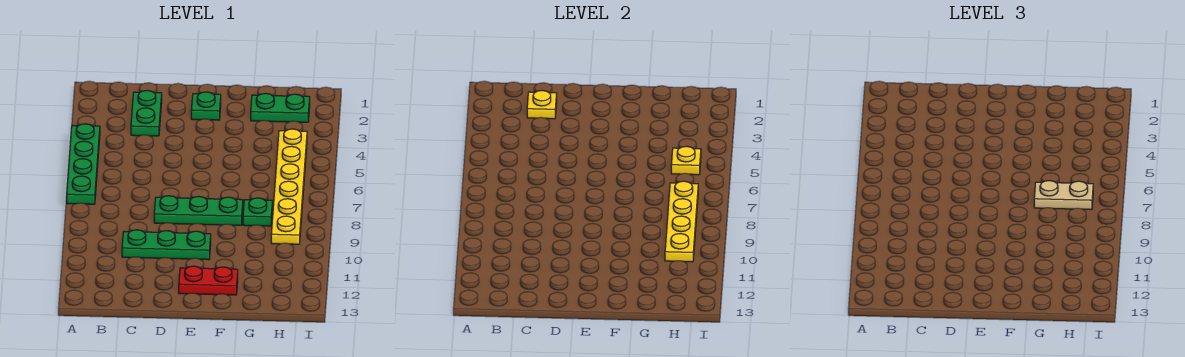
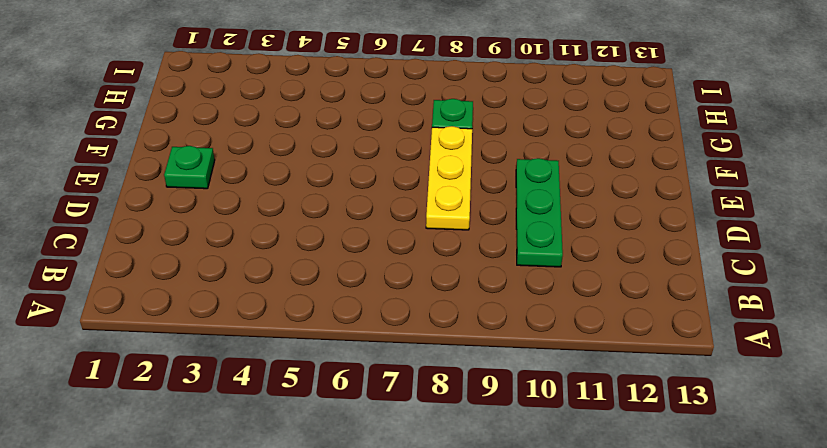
yellow 1x3 plate [426,126,472,230] -> green 1x3 plate [154,196,243,225]
none -> green 1x4 plate [67,124,100,204]
none -> green 1x2 plate [131,90,162,136]
none -> red 1x2 plate [179,266,238,295]

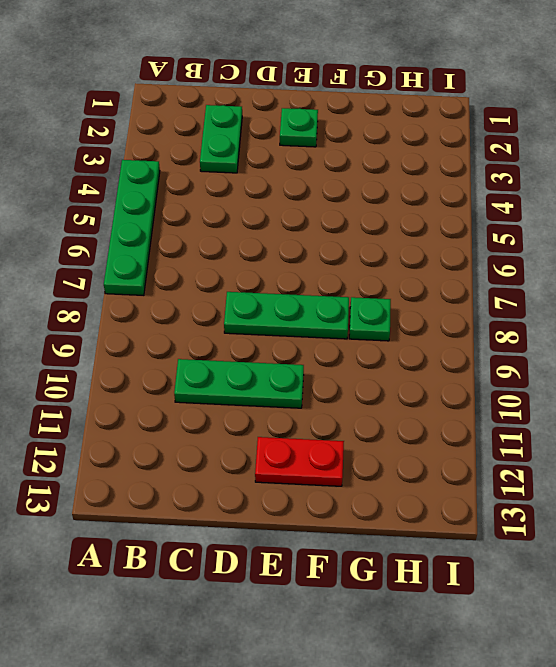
none -> green 1x2 plate [251,93,310,122]
none -> yellow 1x6 plate [271,129,307,244]
none -> yellow 1x1 plate [527,90,557,119]

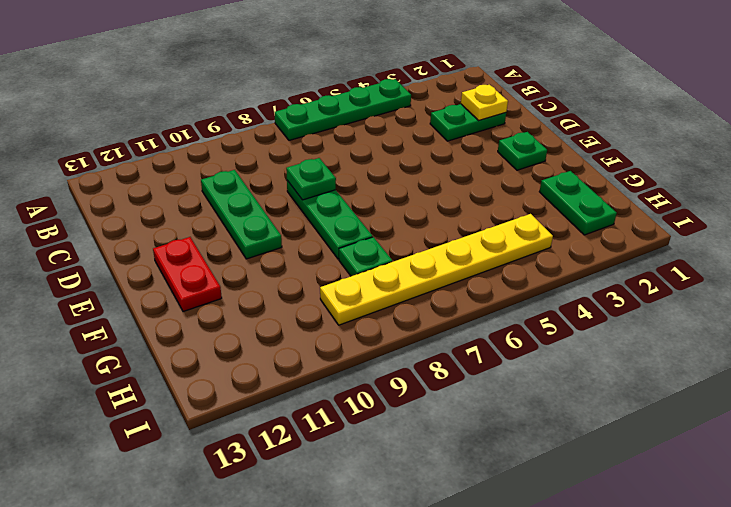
green 1x1 plate [286,158,336,200] -> none
none -> yellow 1x1 plate [671,146,701,175]
none -> yellow 1x4 plate [665,181,698,262]
none -> tan 1x2 plate [1034,181,1093,209]

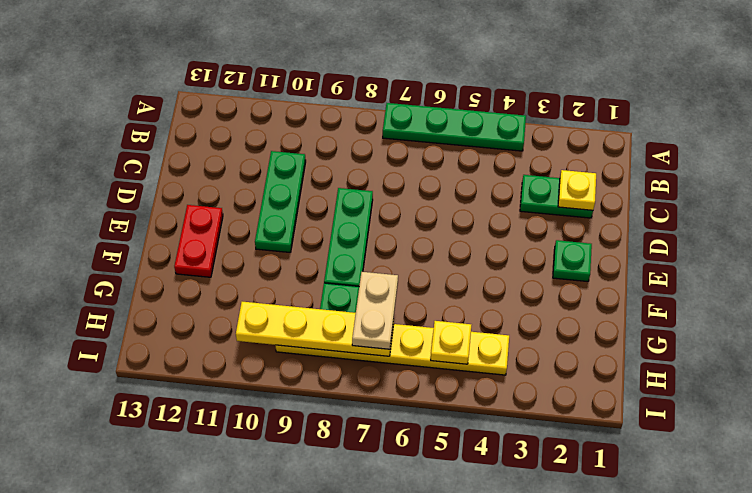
none -> green 1x2 plate [251,93,310,122]

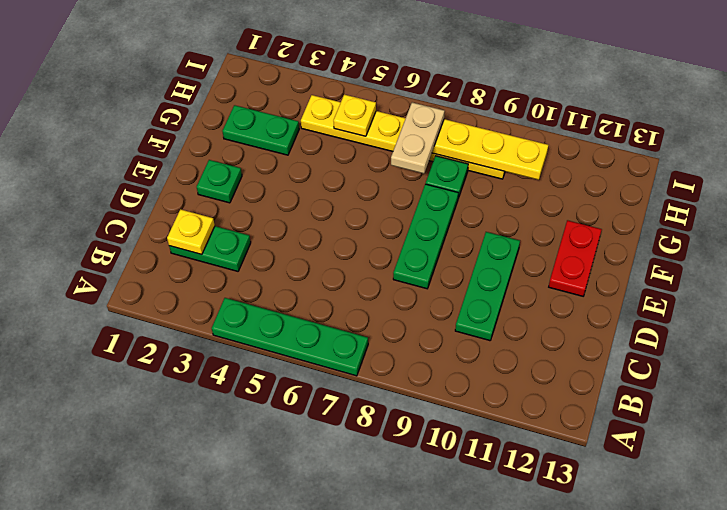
green 1x2 plate [222,105,299,155] -> green 1x2 plate turned to [251,93,310,122]

